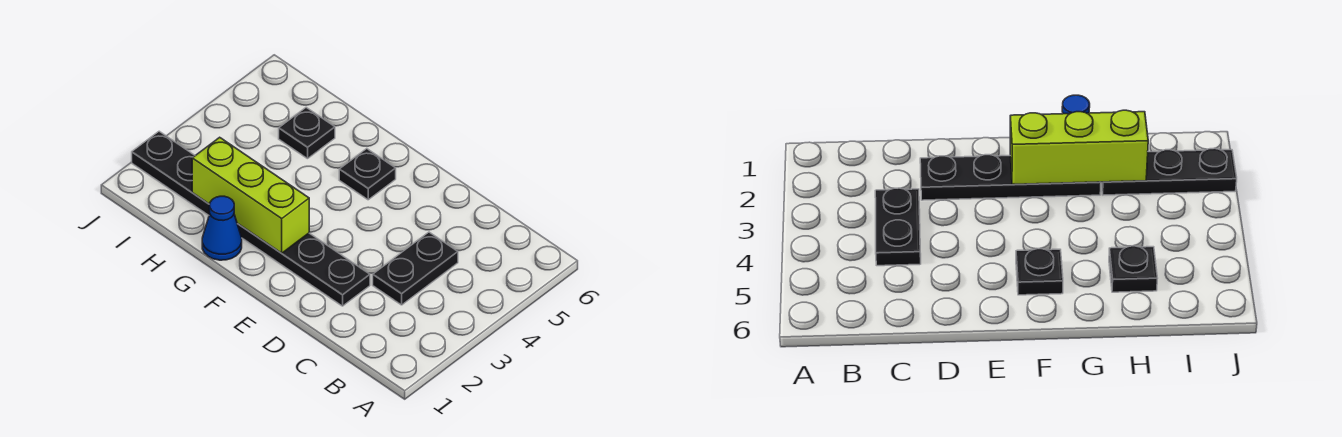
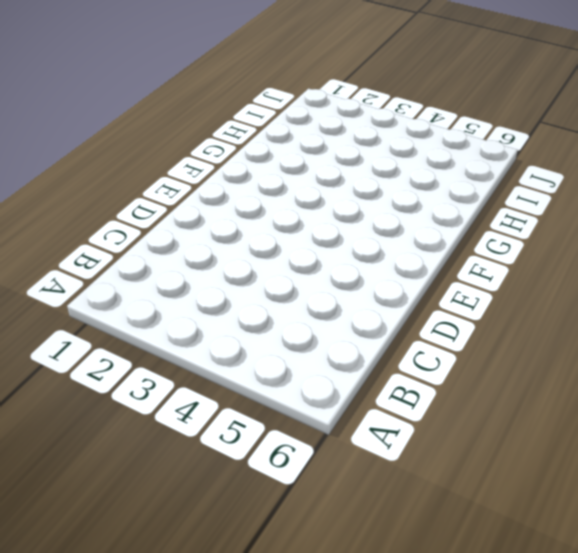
none -> black 1x2 plate [373,232,458,305]
none -> black 1x4 plate [237,223,370,306]

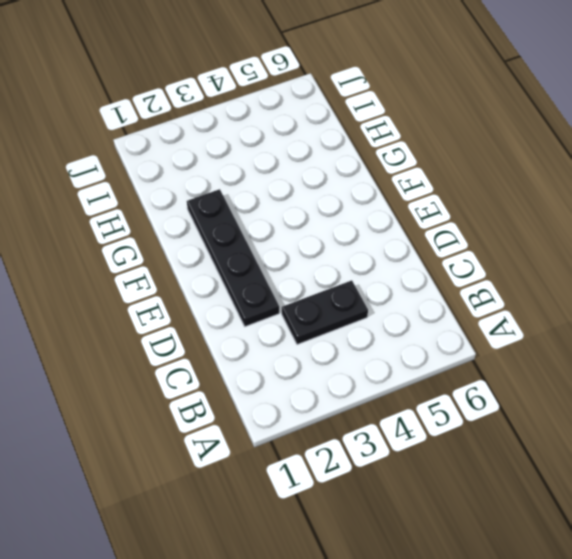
none -> black 1x1 plate [339,149,396,200]
none -> blue 1x1 cone [202,196,242,260]

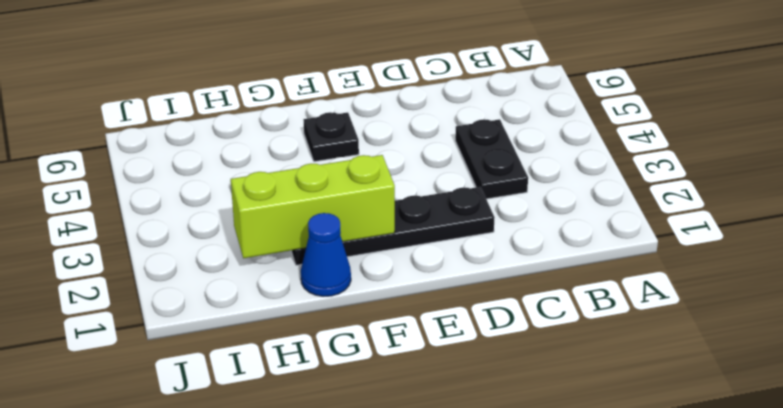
none -> black 1x3 plate [132,131,210,215]
none -> black 1x1 plate [279,107,335,159]

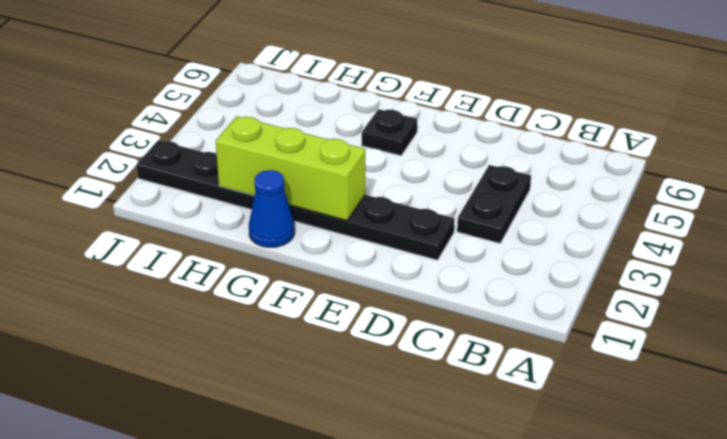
none -> black 1x1 plate [279,107,335,159]

